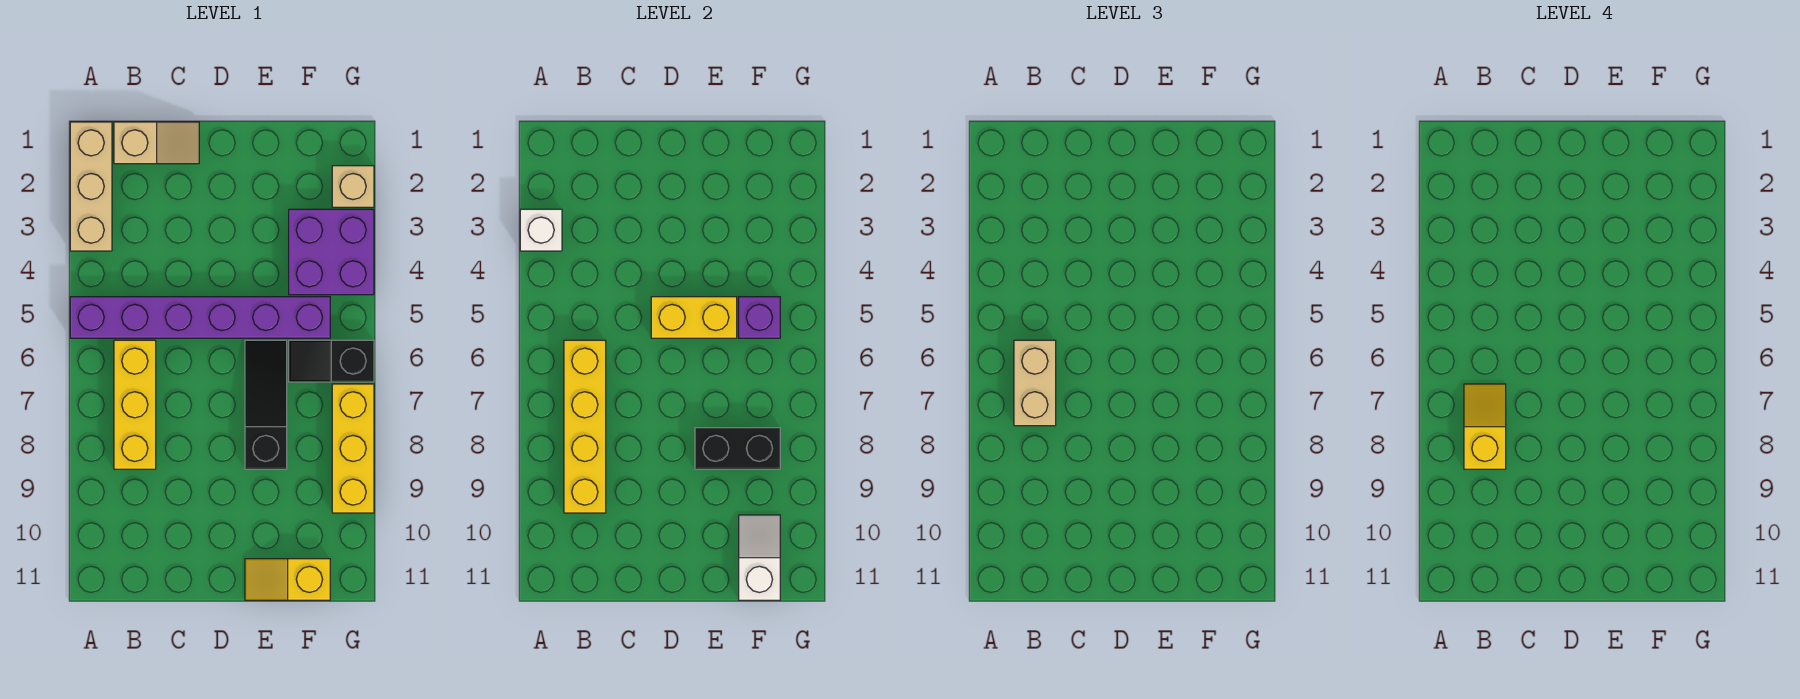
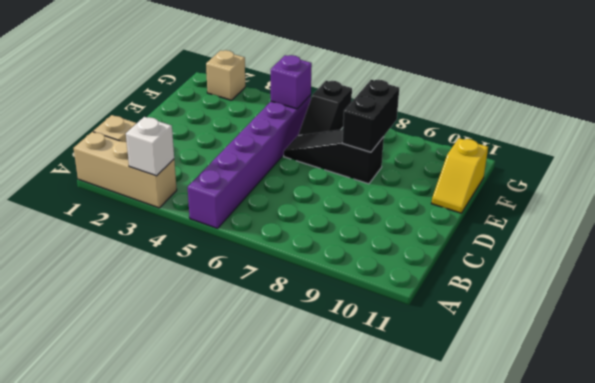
none -> yellow 1x3 brick [114,340,156,469]
none -> purple 2x2 brick [289,209,374,295]
none -> yellow 1x3 brick [332,384,374,513]

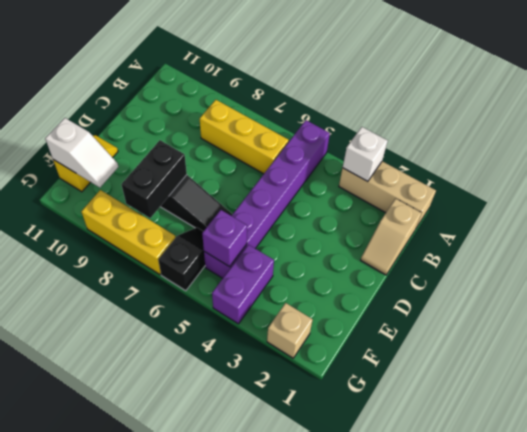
purple 1x2 brick [212,245,274,324] -> purple 2x2 brick [289,209,374,295]
none -> yellow 1x4 brick [564,340,606,513]
none -> yellow 1x2 brick [651,297,737,338]
none -> tan 1x2 brick [1014,340,1056,426]

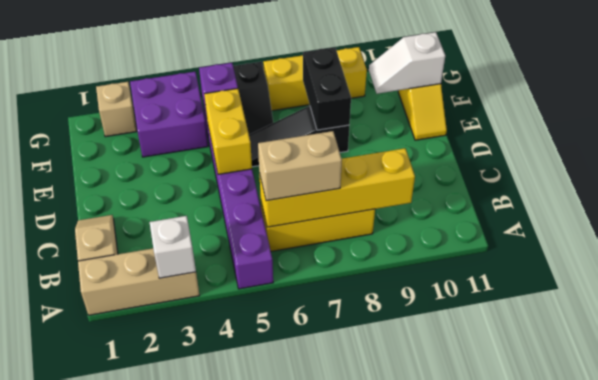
none -> yellow 1x2 slope [1464,384,1506,469]

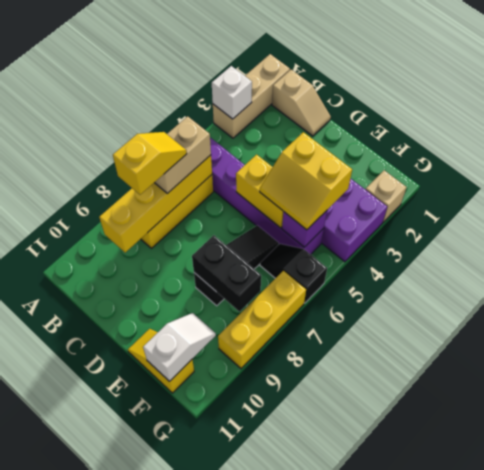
yellow 2x2 slope [260,132,352,230] -> none

